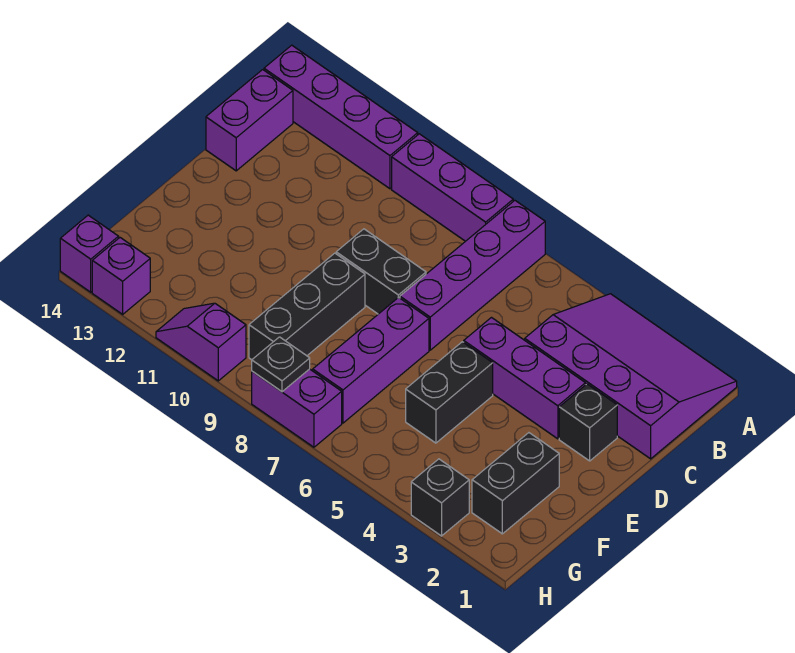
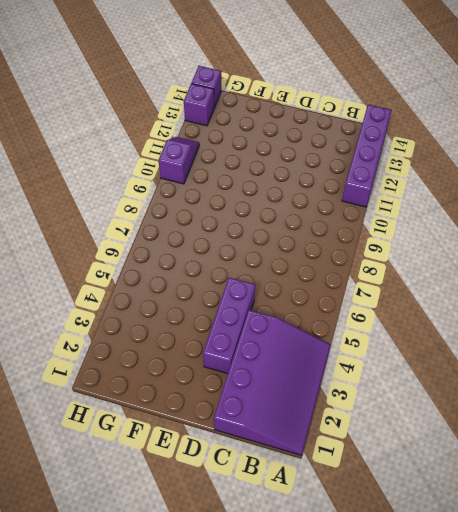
none -> purple 1x4 brick [400,200,545,350]
none -> purple 1x3 brick [392,134,513,241]
none -> purple 1x2 brick [206,70,293,171]

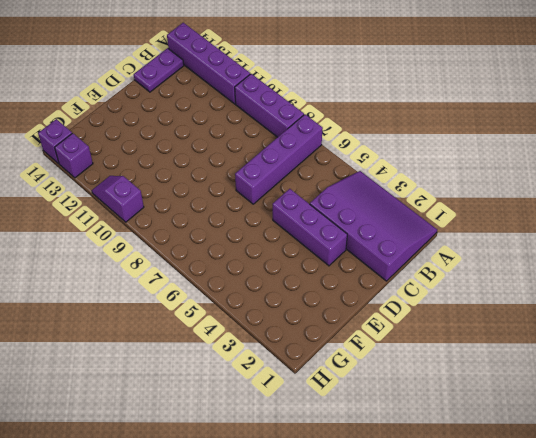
purple 1x2 plate [134,48,184,92] -> purple 1x2 brick [206,70,293,171]
none -> black 1x1 brick [559,384,617,461]
none -> black 1x2 brick [336,229,426,314]
none -> black 1x2 brick [406,342,493,443]

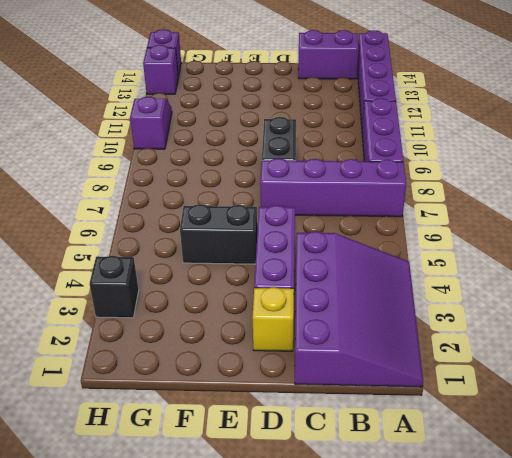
yellow 1x1 brick [253,287,294,351] -> black 1x1 brick [559,384,617,461]
none -> purple 1x3 brick [313,297,429,423]
none -> black 1x3 brick [249,253,365,360]
none -> black 1x2 brick [472,433,559,534]

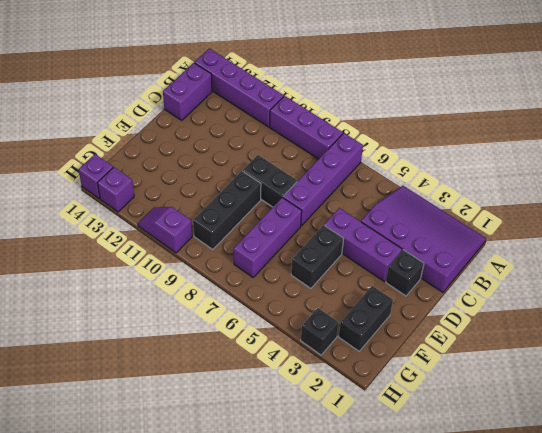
none -> purple 1x2 brick [252,369,342,447]
none -> black 1x1 plate [252,337,310,392]

